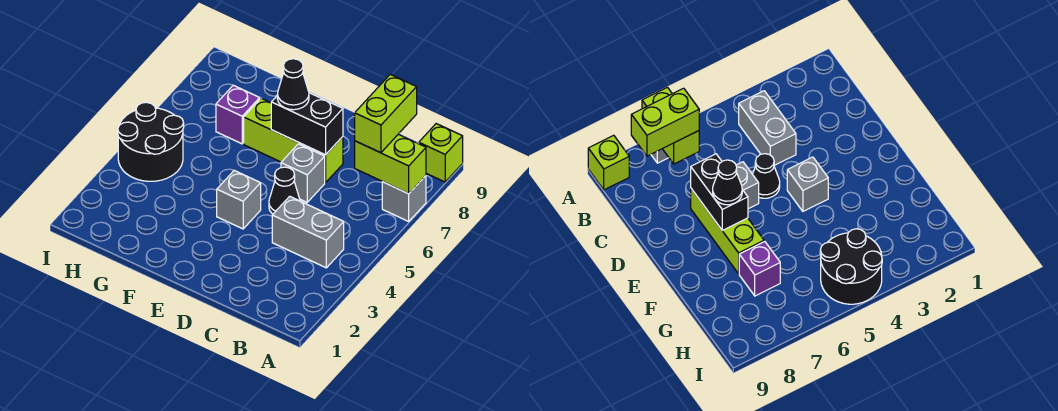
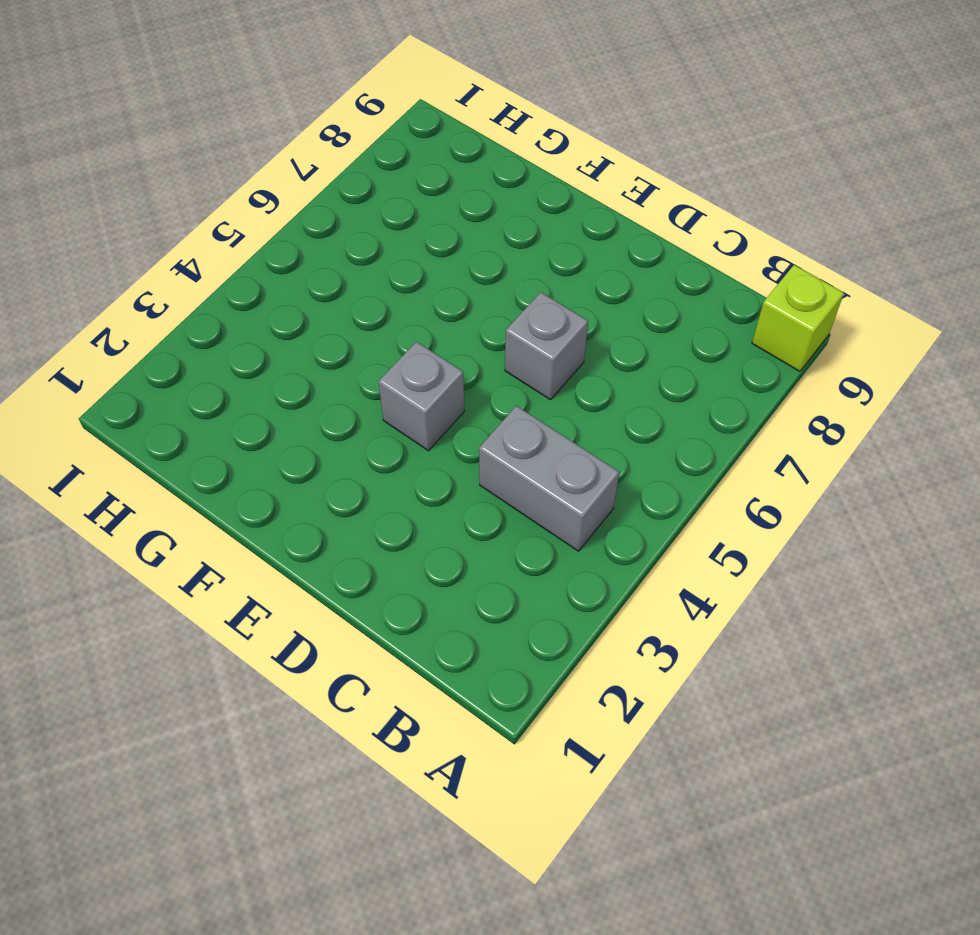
none -> grey 1x1 brick [382,176,426,221]
none -> black 1x1 cone [269,167,300,214]
none -> lime 1x3 brick [244,98,343,183]

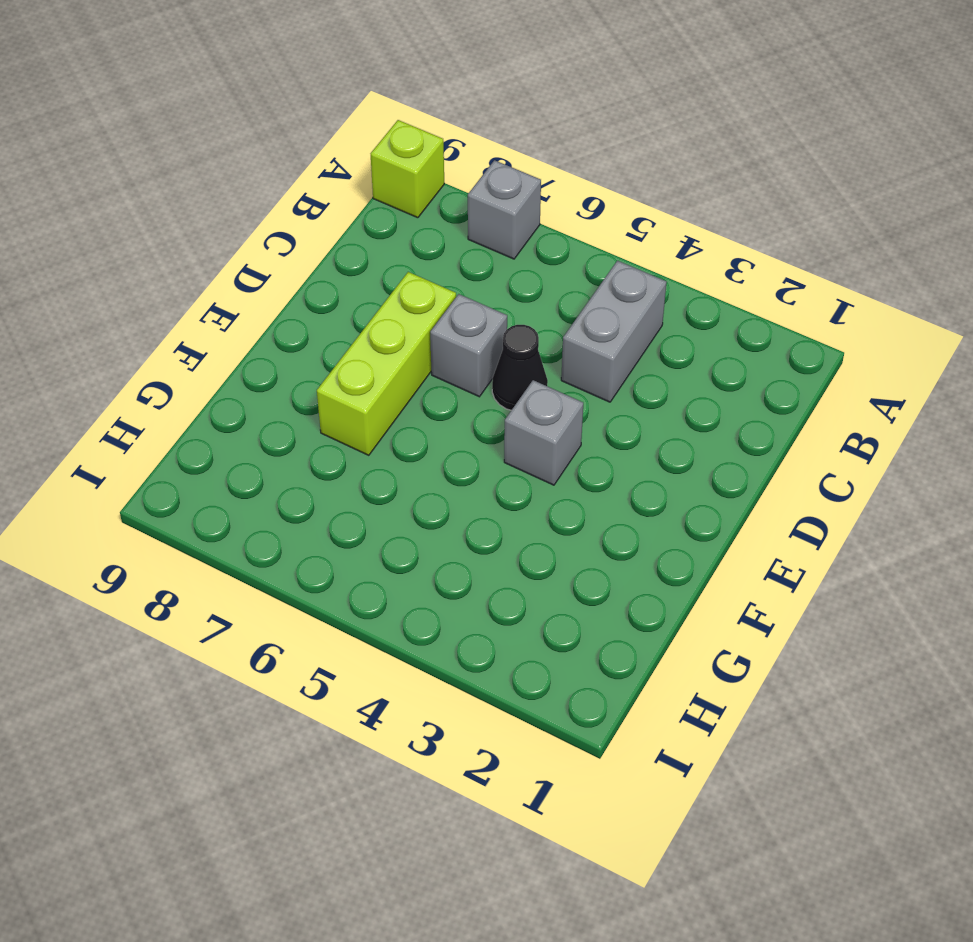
none -> purple 1x1 brick [216,85,260,144]
none -> black 2x2 round brick [118,102,184,181]
none -> lime 1x2 brick [355,134,426,194]

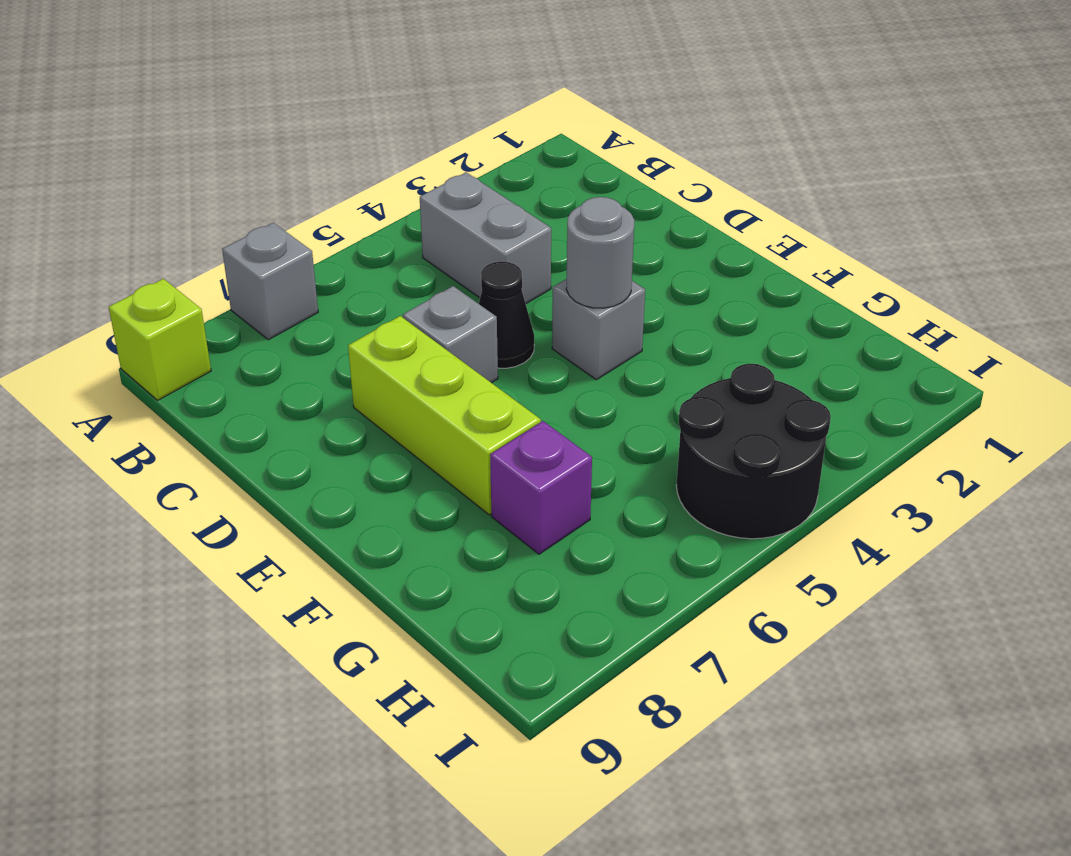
grey 1x1 round brick [566,197,634,308] -> none
none -> lime 1x2 brick [355,134,426,194]
none -> black 1x2 brick [271,93,343,155]
none -> lime 1x2 brick [355,74,417,153]

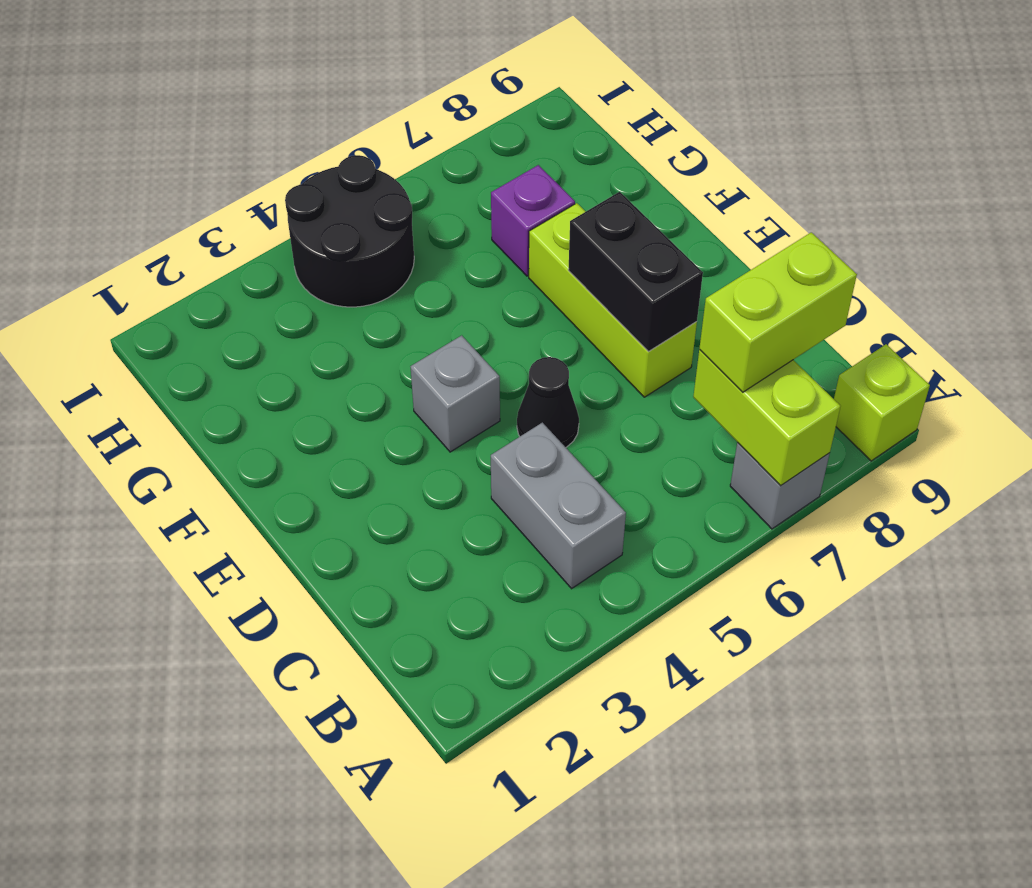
none -> grey 1x1 brick [281,144,325,202]
none -> black 1x1 cone [277,59,309,110]

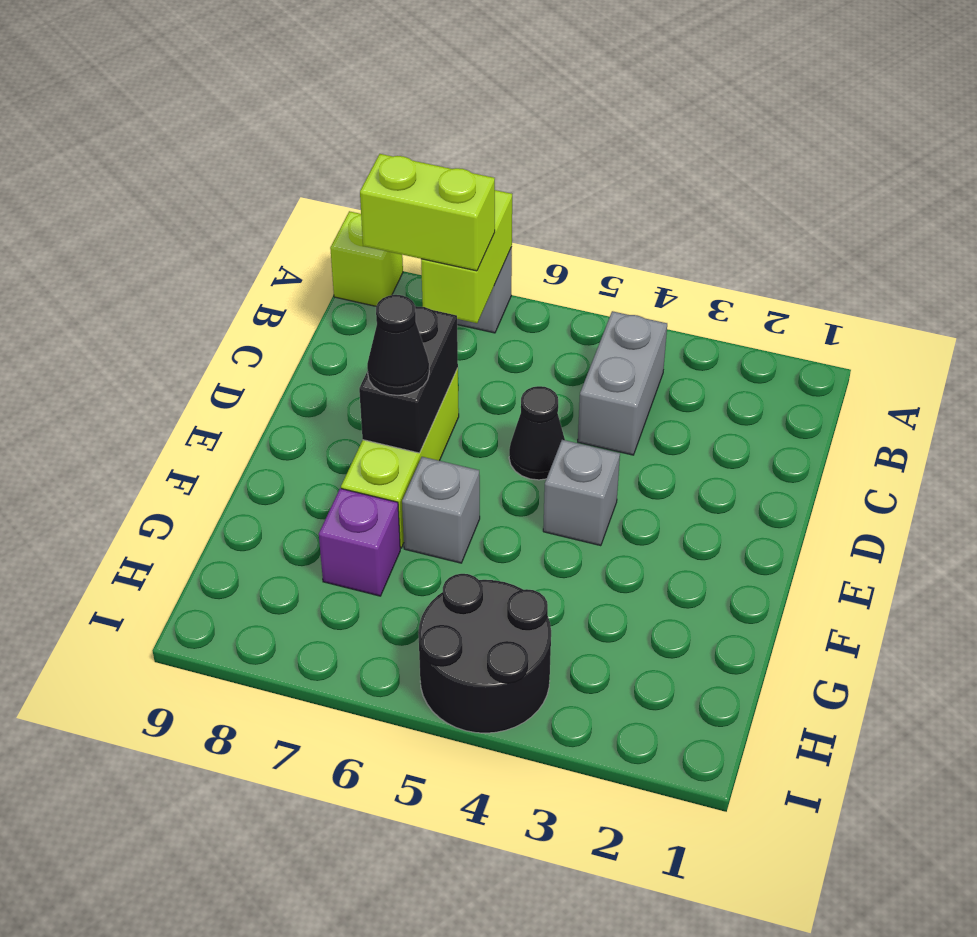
grey 1x1 brick [402,457,480,563] -> grey 1x1 brick moved to [281,144,325,202]

